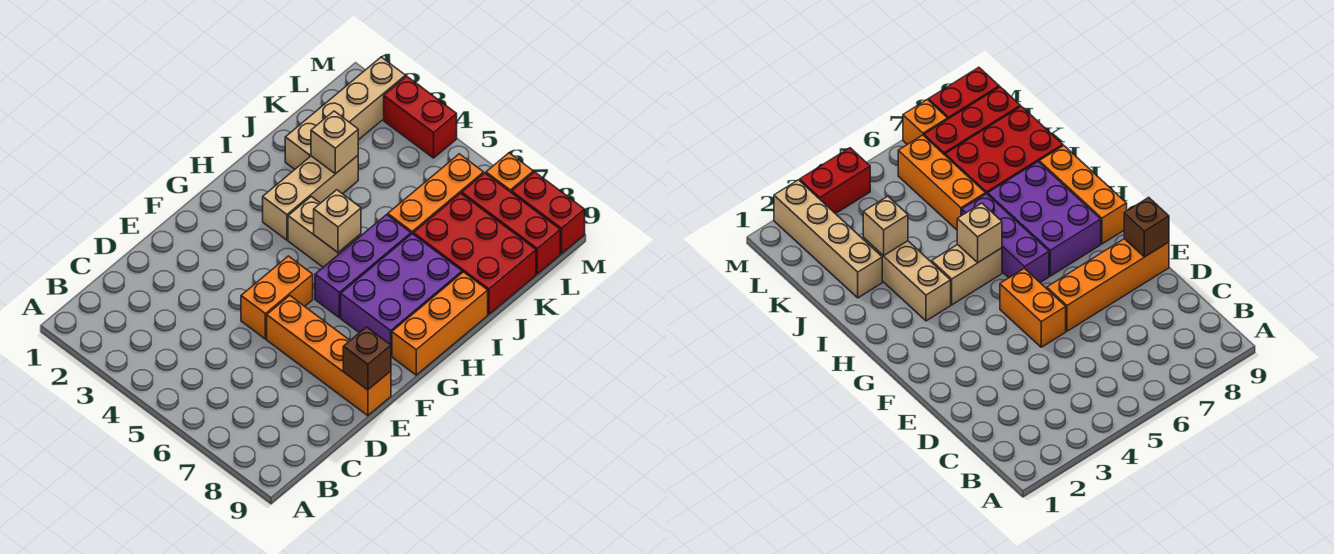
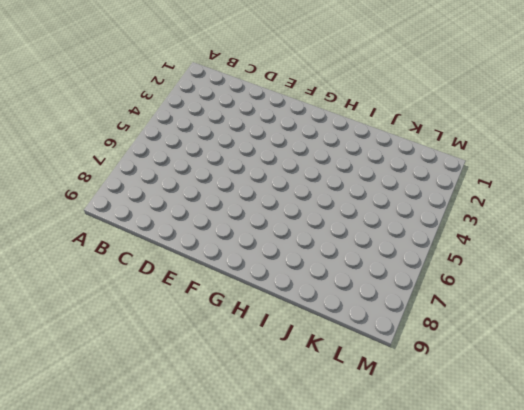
none -> orange 1x2 brick [241,256,313,339]
none -> orange 1x4 brick [267,296,391,416]
none -> purple 1x3 brick [315,215,411,318]

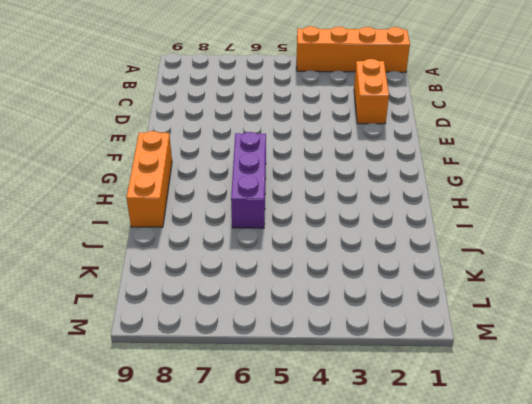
orange 1x4 brick [297,26,410,72] -> orange 1x4 brick moved to [267,296,391,416]
orange 1x2 brick [354,59,389,124] -> orange 1x2 brick moved to [241,256,313,339]
none -> purple 2x3 brick [341,234,462,356]
none -> tan 1x3 brick [263,156,358,240]
none -> tan 1x2 brick [288,197,361,267]

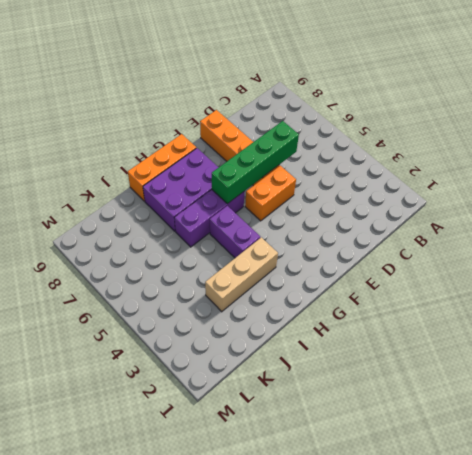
green 1x4 brick [212,121,299,204] -> none
purple 1x2 brick [210,206,260,258] -> tan 1x2 brick [288,197,361,267]
none -> tan 1x4 brick [285,57,405,169]
none -> orange 1x3 brick [388,154,484,234]
none -> red 2x3 brick [413,193,536,314]

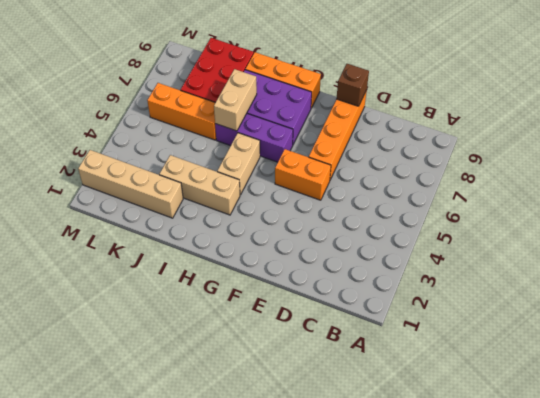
tan 1x2 brick [214,69,257,131] -> none
none -> red 1x3 brick [462,173,560,274]
none -> red 1x2 brick [384,76,457,158]
none -> orange 1x1 brick [486,153,533,193]

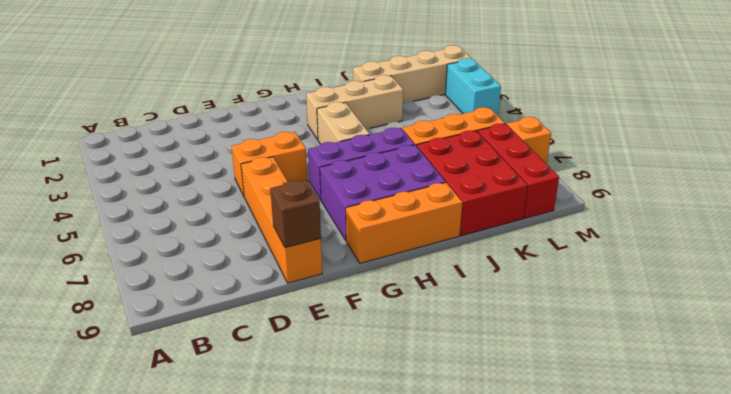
cyan 1x2 brick [445,58,501,115] -> red 1x2 brick [384,76,457,158]
none -> red 1x2 brick [512,172,585,254]
none -> tan 1x1 brick [314,190,361,252]
none -> tan 1x1 brick [311,111,358,174]

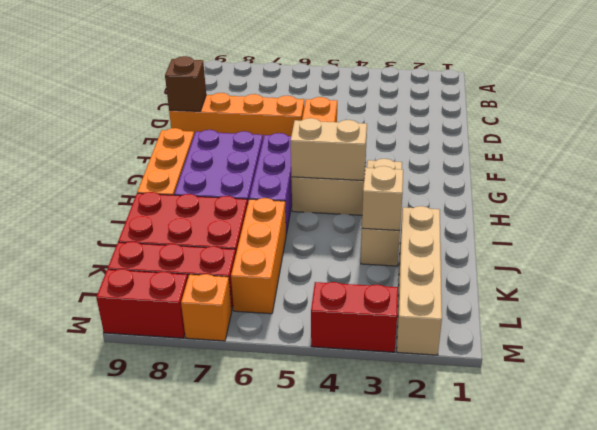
tan 1x2 brick [291,118,367,181] -> tan 1x1 brick [314,190,361,252]

